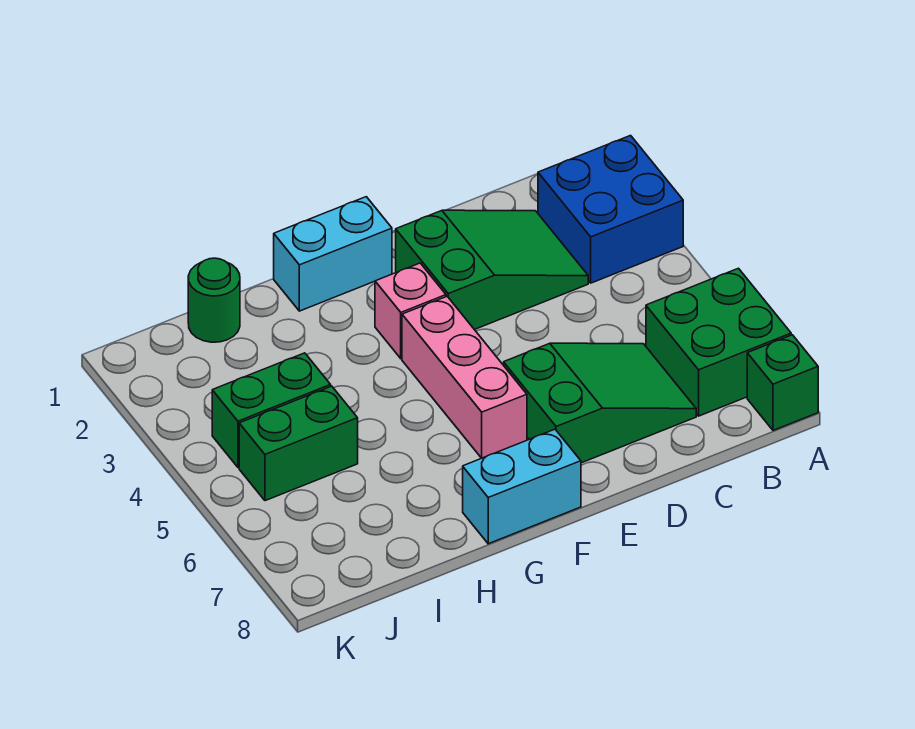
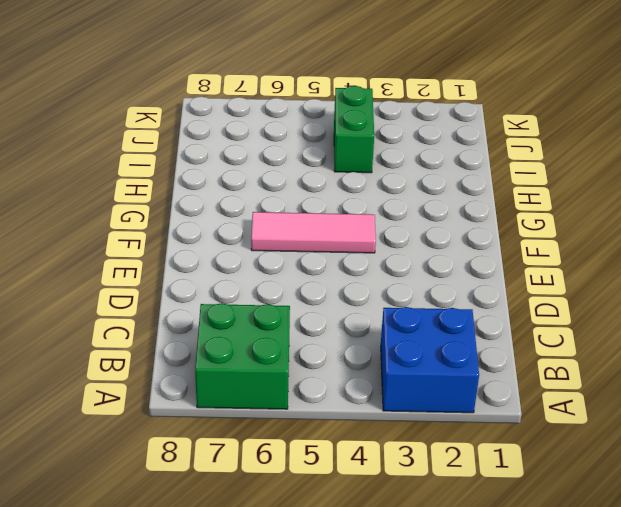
pink 1x3 tile [251,212,376,253] -> pink 1x3 brick [402,297,527,458]
none -> green 1x1 brick [747,335,818,430]
none -> green 2x3 slope [396,210,588,330]
none -> green 2x3 slope [504,343,696,463]

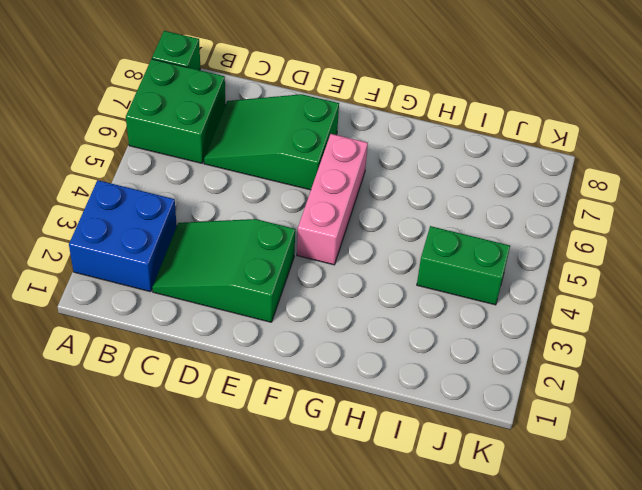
none -> cyan 1x2 brick [274,197,392,311]
none -> pink 1x1 brick [375,263,446,359]
none -> cyan 1x2 brick [463,429,581,544]

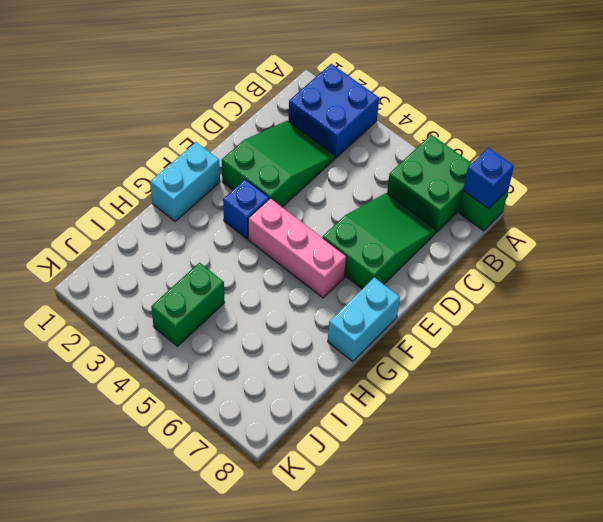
blue 1x1 brick [463,148,514,209] -> none
blue 1x1 brick [223,179,269,239] -> pink 1x1 brick [375,263,446,359]
none -> green 1x1 round brick [188,258,240,342]
none -> green 1x2 brick [239,386,358,501]

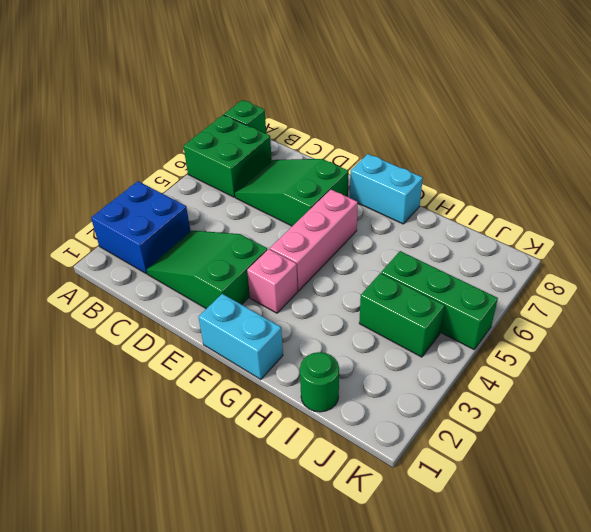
green 1x3 brick [381,251,498,349] -> green 1x2 brick [239,386,358,501]

